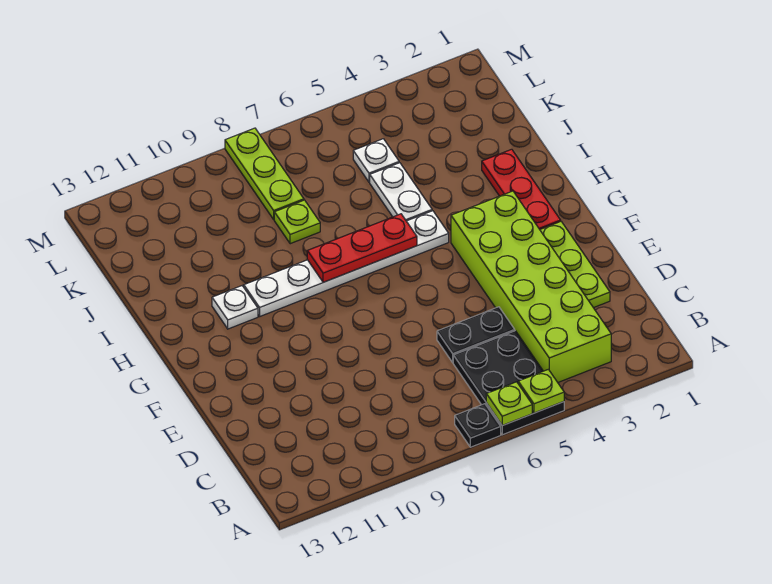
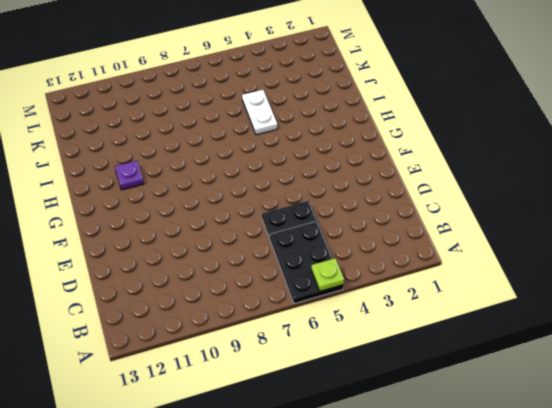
purple 1x1 plate [115,161,144,190] -> white 1x1 plate [212,286,258,329]
none -> black 1x1 plate [455,404,501,447]
none -> lime 2x6 brick [451,191,611,382]
none -> lime 1x3 plate [540,222,610,308]

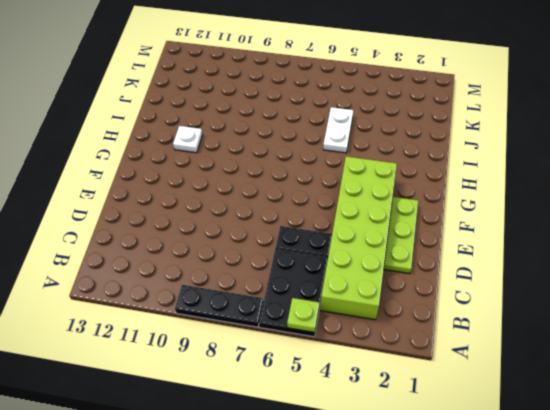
black 1x3 plate [175,285,263,327] -> black 1x1 plate [455,404,501,447]
none -> red 1x3 plate [482,149,561,229]
none -> white 1x6 plate [244,211,449,316]
none -> lime 1x1 plate [274,200,320,244]

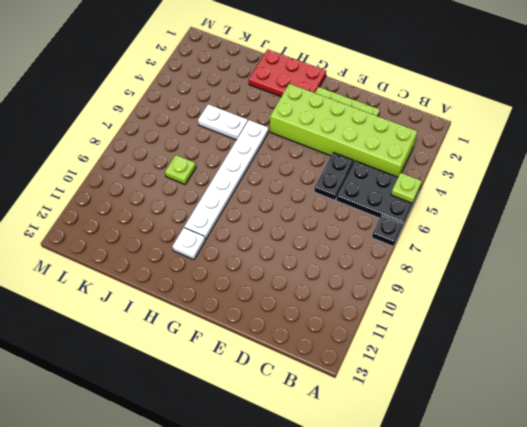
red 2x3 plate [249,49,326,97] -> red 1x3 plate [482,149,561,229]
none -> white 1x1 plate [353,139,399,182]
none -> lime 1x3 plate [225,128,304,219]
none -> lime 1x1 plate [486,382,532,425]

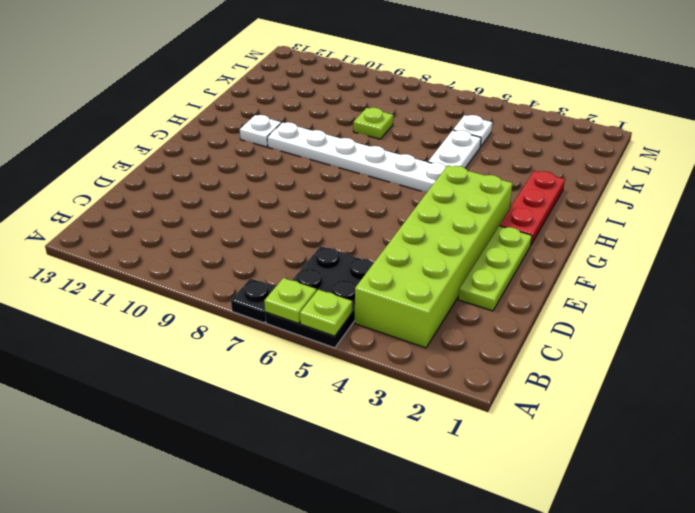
none -> black 1x2 plate [437,307,515,363]
none -> lime 1x3 plate [225,128,304,219]
none -> red 1x3 plate [307,214,417,282]

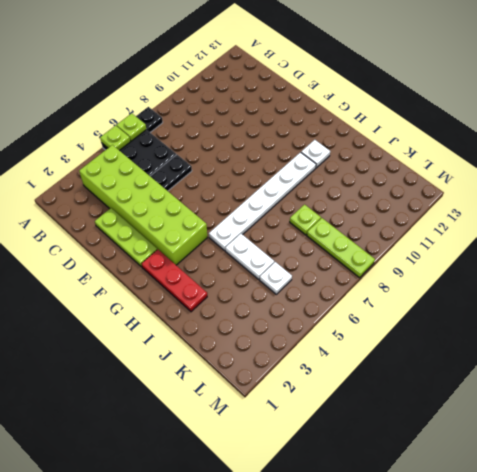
none -> red 1x3 plate [307,214,417,282]

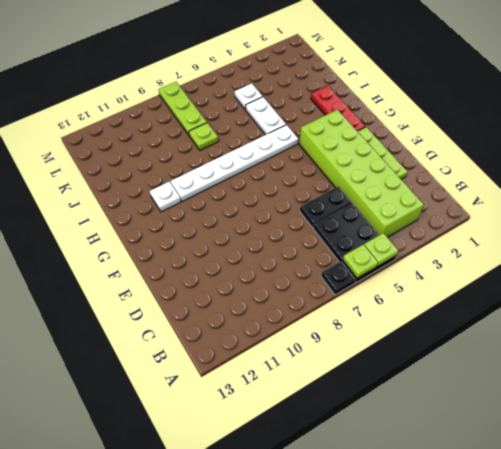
none -> red 1x3 plate [307,214,417,282]

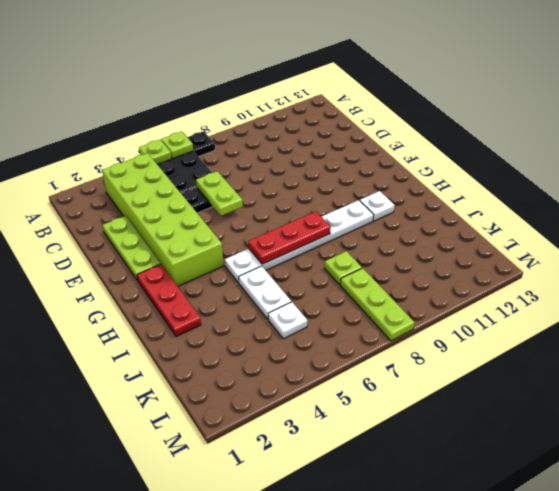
lime 1x2 plate [196,171,243,216] -> none

